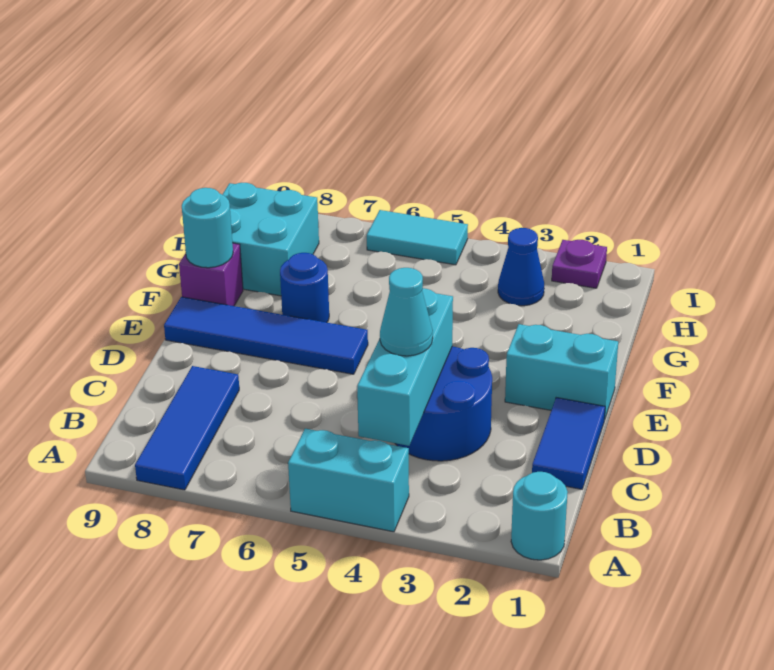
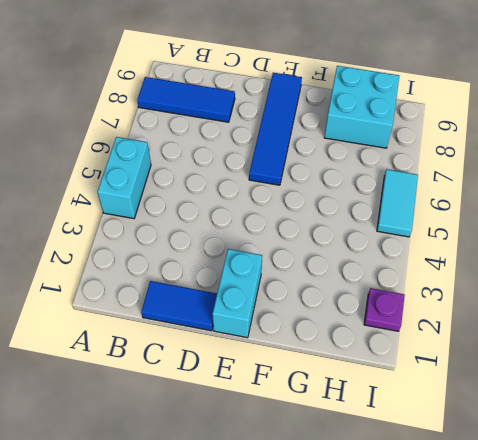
none -> cyan 1x1 round brick [511,472,568,560]
none -> blue 2x2 round brick [395,346,492,461]
none -> blue 1x1 round brick [280,253,329,322]

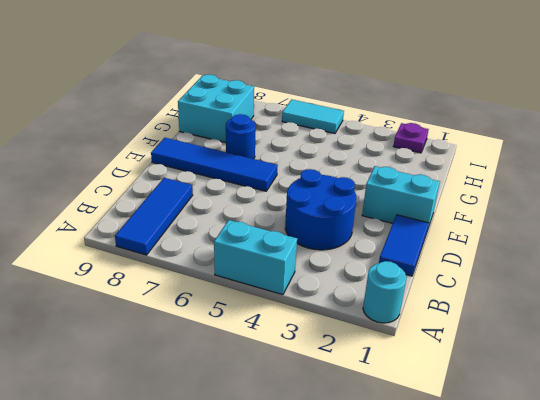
none -> purple 1x1 brick [179,243,243,306]
none -> blue 1x1 cone [498,228,544,306]
none -> cyan 1x3 brick [357,288,453,446]

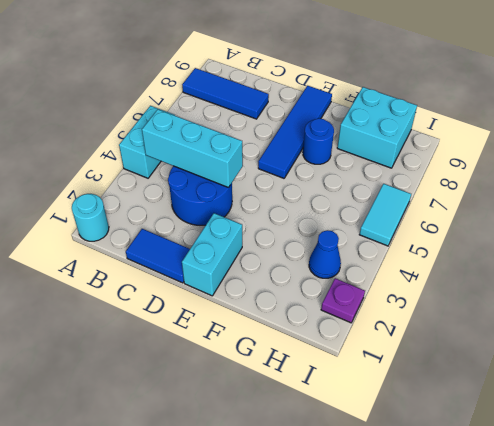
none -> purple 1x1 brick [179,243,243,306]
none -> cyan 1x1 round brick [182,188,233,268]
none -> cyan 1x1 cone [380,268,433,356]

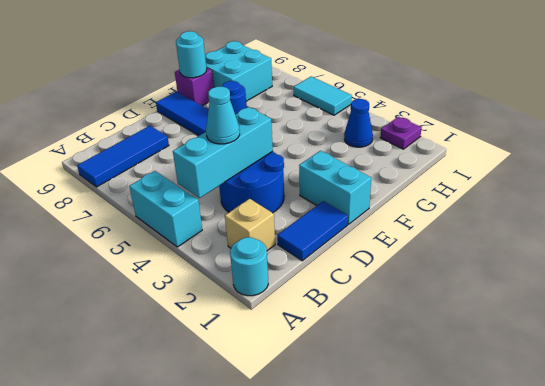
tan 1x1 brick [225,199,275,251] -> none

